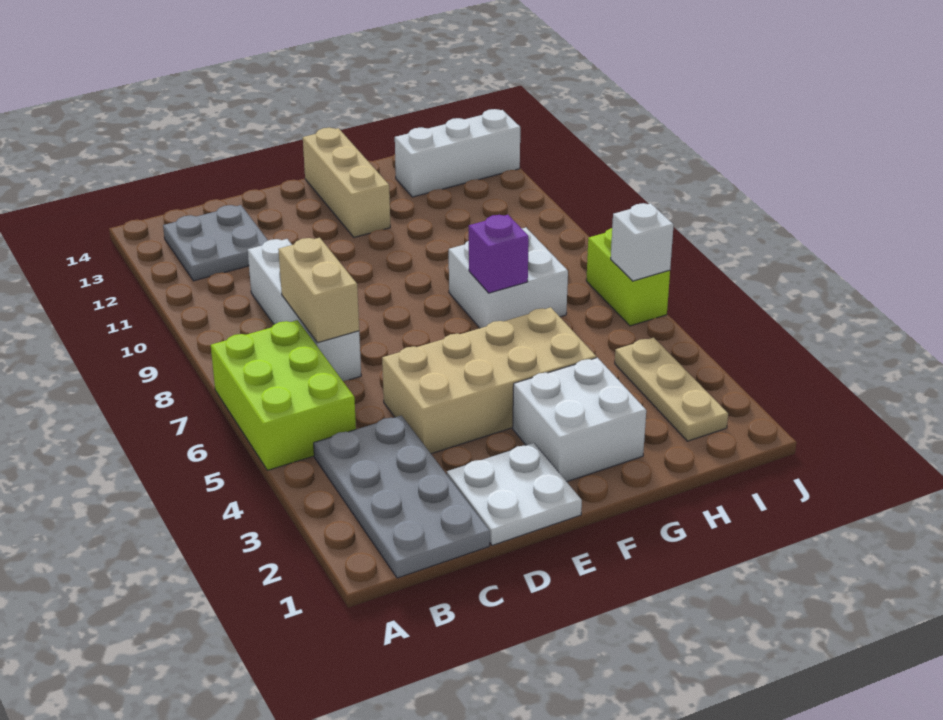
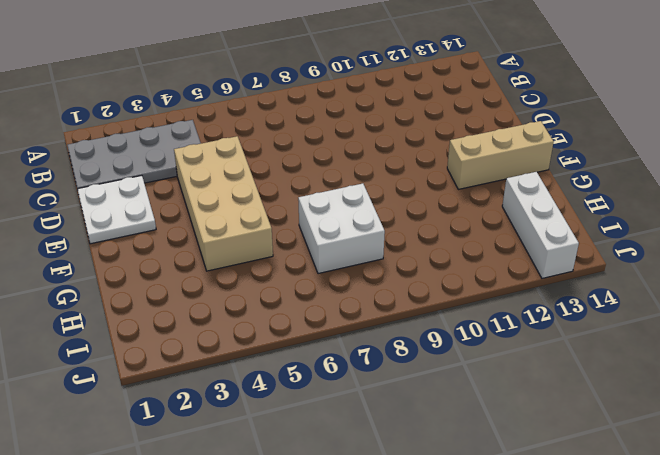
none -> lime 2x3 brick [211,320,356,470]
none -> grey 2x2 plate [163,205,268,281]
none -> white 1x4 brick [248,239,361,381]

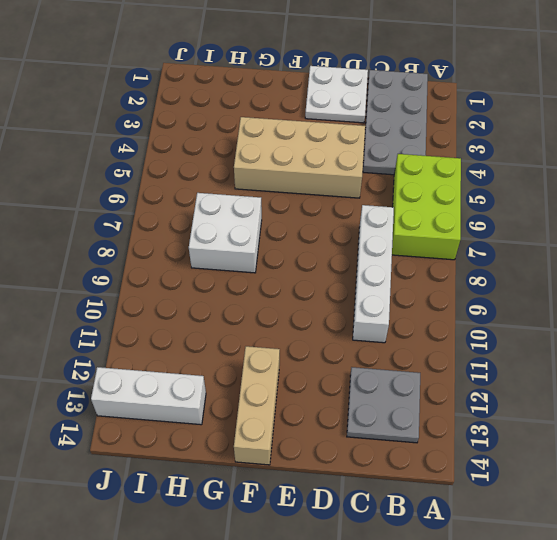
none -> white 2x2 brick [513,358,646,482]
none -> tan 1x3 plate [615,338,728,441]
none -> lime 1x2 brick [586,228,670,326]

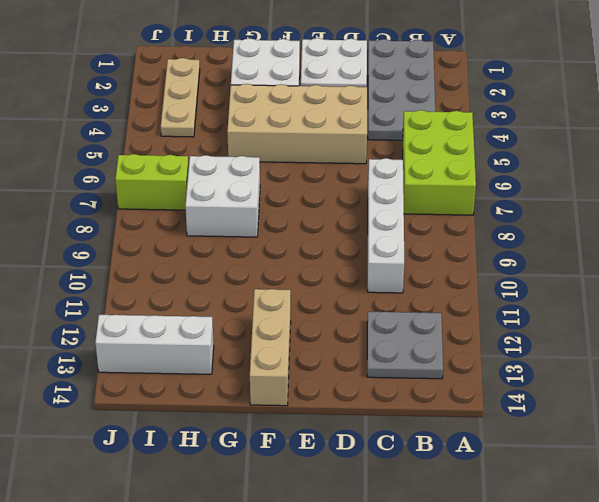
lime 1x2 brick [115,154,189,210] -> lime 1x2 brick turned to [586,228,670,326]
none -> tan 1x2 brick [278,238,359,343]
none -> purple 1x1 brick [469,215,529,293]
none -> white 1x1 brick [611,203,674,281]

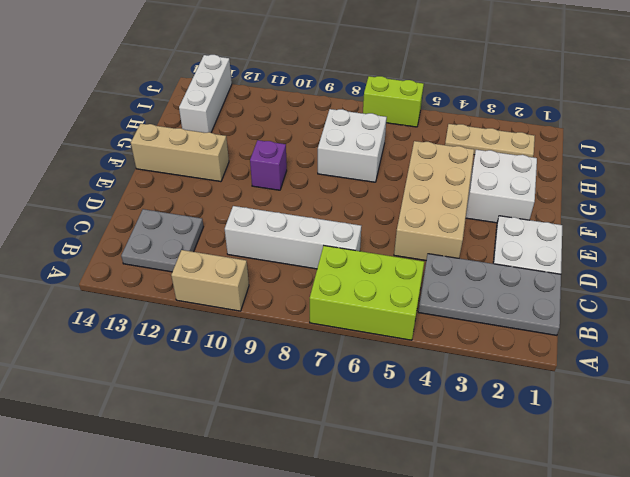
tan 1x2 brick [171,250,249,311] -> tan 1x2 brick moved to [278,238,359,343]
purple 1x1 brick [250,140,287,190] -> purple 1x1 brick moved to [469,215,529,293]
none -> white 1x1 brick [611,203,674,281]

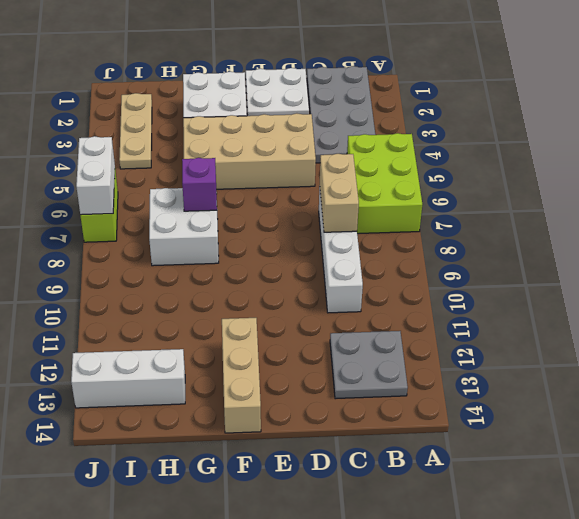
white 1x2 brick [76,136,115,215] -> white 1x1 brick [611,203,674,281]

